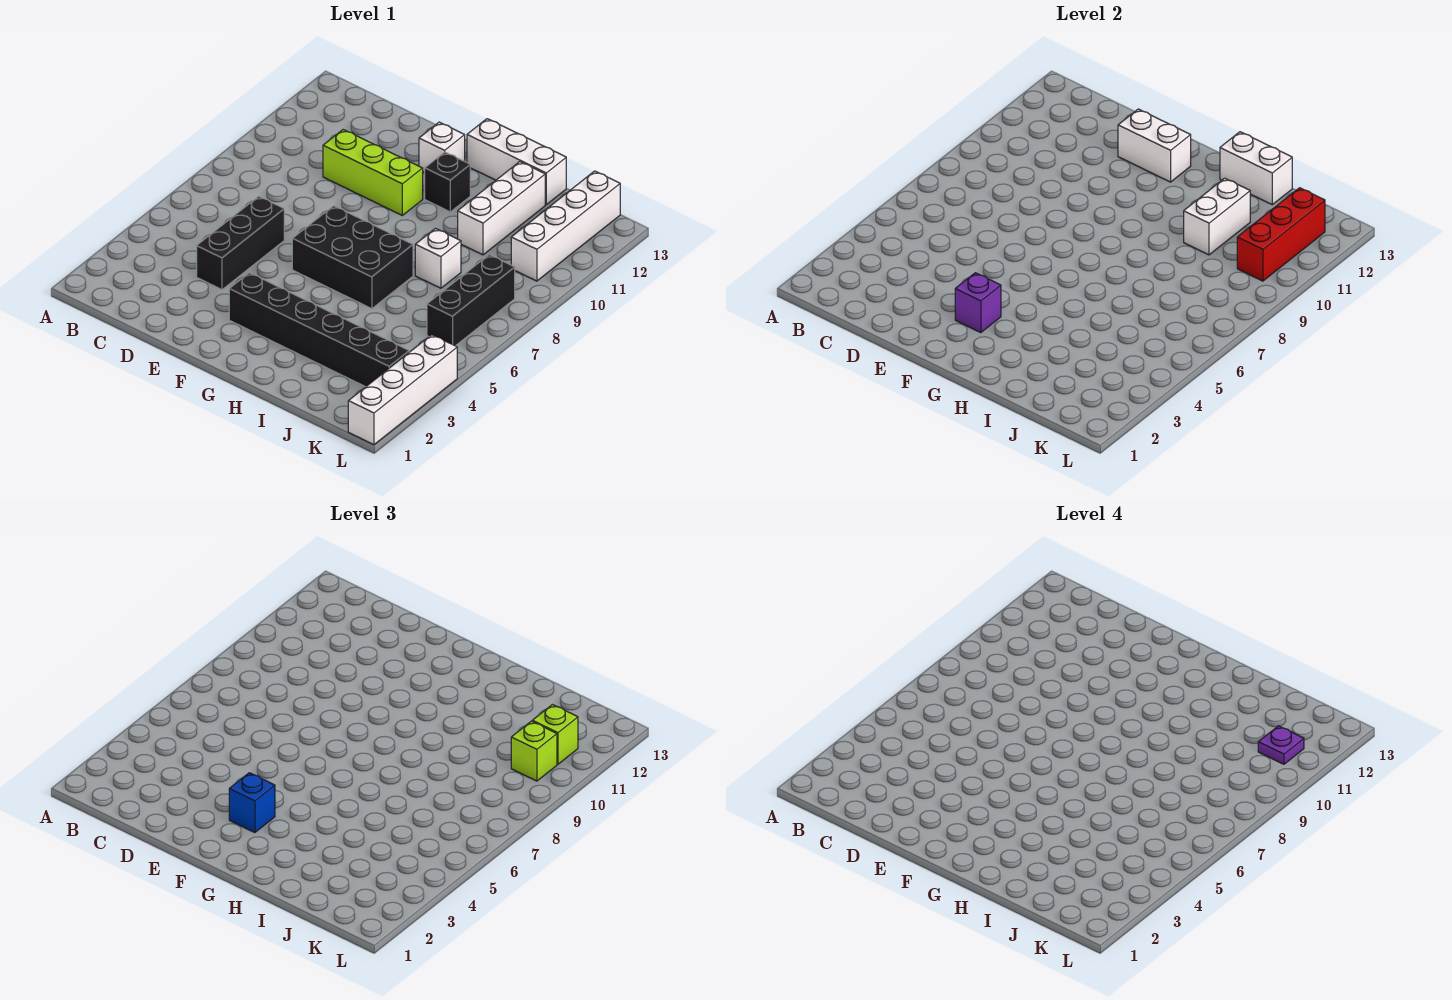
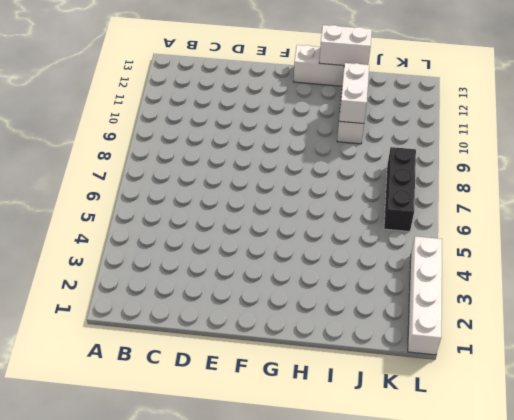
none -> black 1x3 brick [197,196,284,290]
none -> lime 1x3 brick [323,130,423,215]
none -> black 1x6 brick [229,273,409,387]

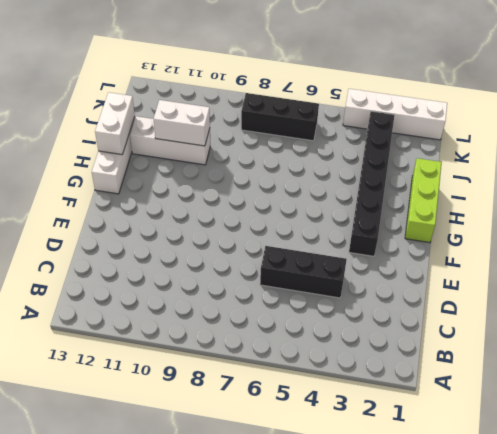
lime 1x3 brick [405,158,441,243] -> lime 1x3 brick moved to [323,130,423,215]
none -> black 2x3 brick [292,206,413,309]
none -> white 1x1 brick [419,122,465,172]
none -> black 1x1 brick [425,152,470,212]

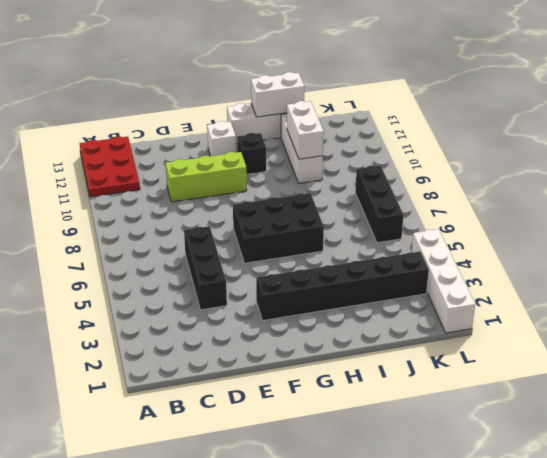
red 2x3 plate [80,136,140,197] -> none
none -> white 1x1 brick [415,229,461,288]
none -> white 1x4 brick [511,171,620,281]
none -> white 1x2 brick [1118,109,1191,182]

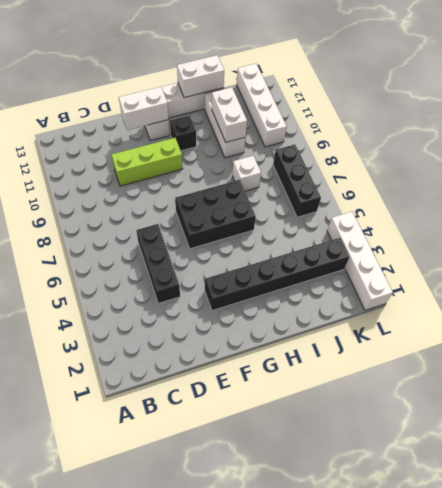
none -> purple 1x1 brick [955,273,1001,333]
none -> red 1x3 brick [1237,188,1325,281]
none -> blue 1x1 brick [229,773,275,833]

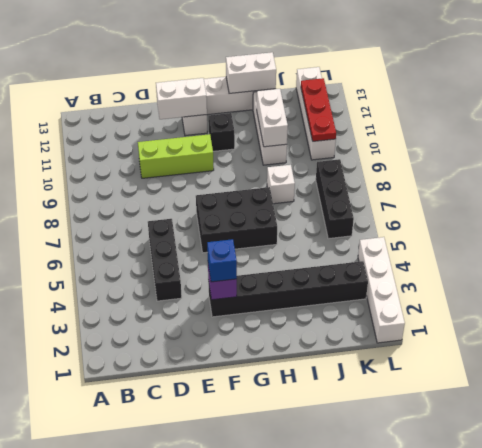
red 1x3 plate [301,78,336,141] -> red 1x3 brick [1237,188,1325,281]
none -> lime 1x1 brick [511,721,557,781]
none -> lime 1x1 brick [532,705,578,764]
none -> purple 1x1 plate [1258,726,1304,764]

